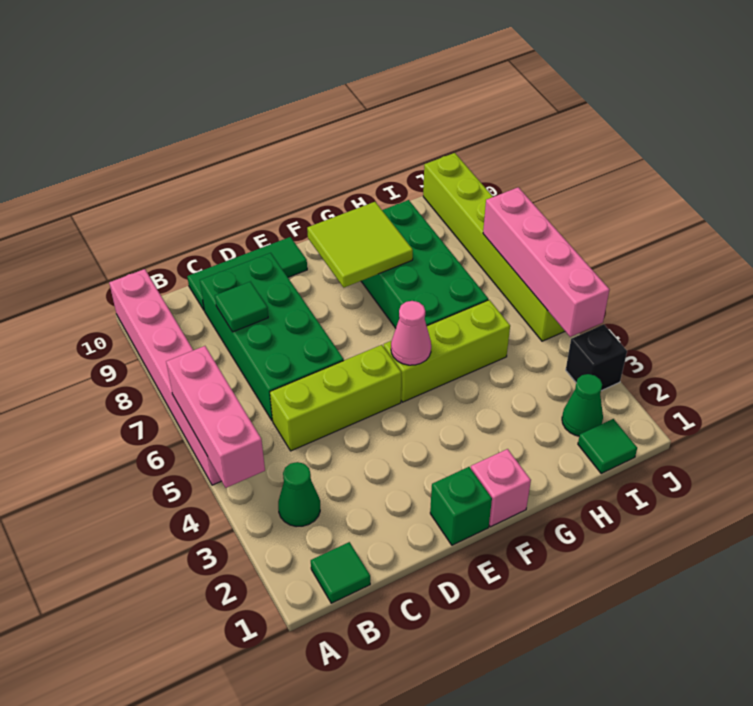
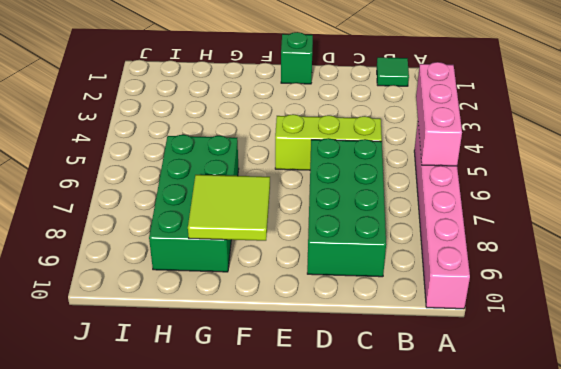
none -> green 1x1 cone [278,462,320,527]
none -> green 1x3 tile [187,237,307,310]
none -> pink 1x1 brick [471,449,531,527]

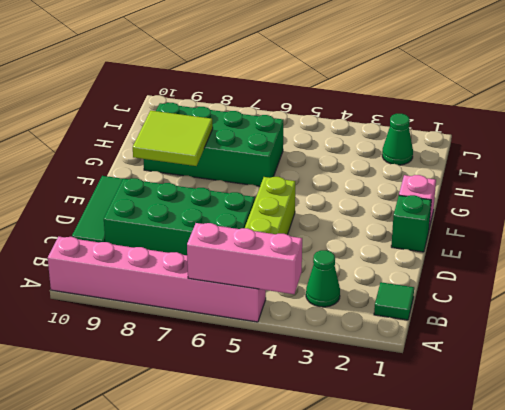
none -> lime 1x3 brick [384,300,510,402]
none -> green 1x1 tile [578,419,637,474]
none -> black 1x1 brick [566,325,627,391]

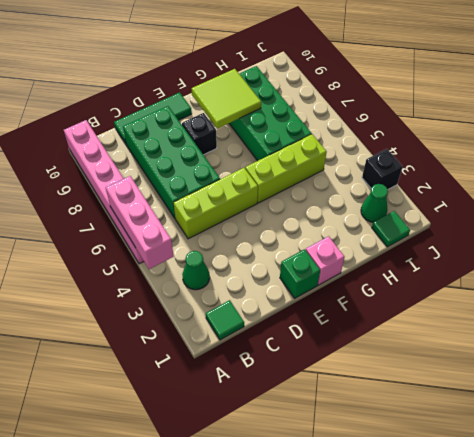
black 1x1 brick [182,113,217,155] -> none
none -> lime 1x6 brick [423,153,565,341]
none -> green 1x1 tile [215,282,268,332]
none -> pink 1x1 cone [391,301,431,365]

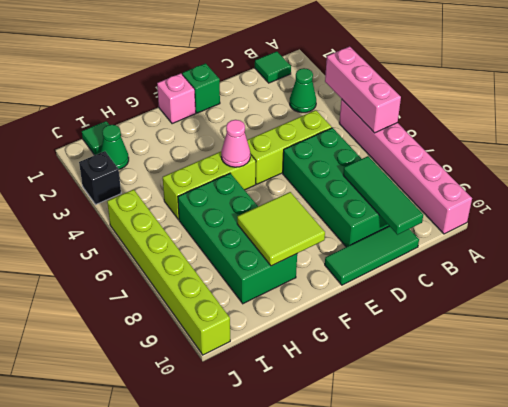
green 1x3 tile [343,156,423,235] -> green 1x1 tile [215,282,268,332]
none -> pink 1x4 brick [483,187,610,337]

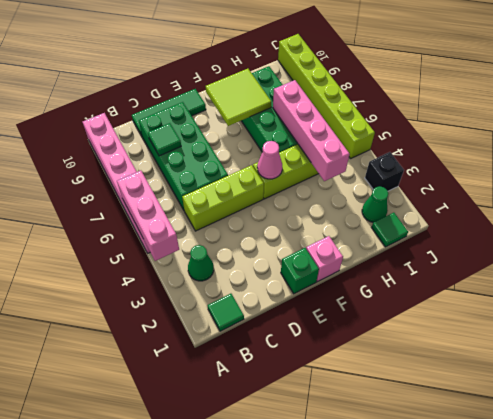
pink 1x4 brick [273,80,350,181] -> pink 1x4 brick moved to [483,187,610,337]

